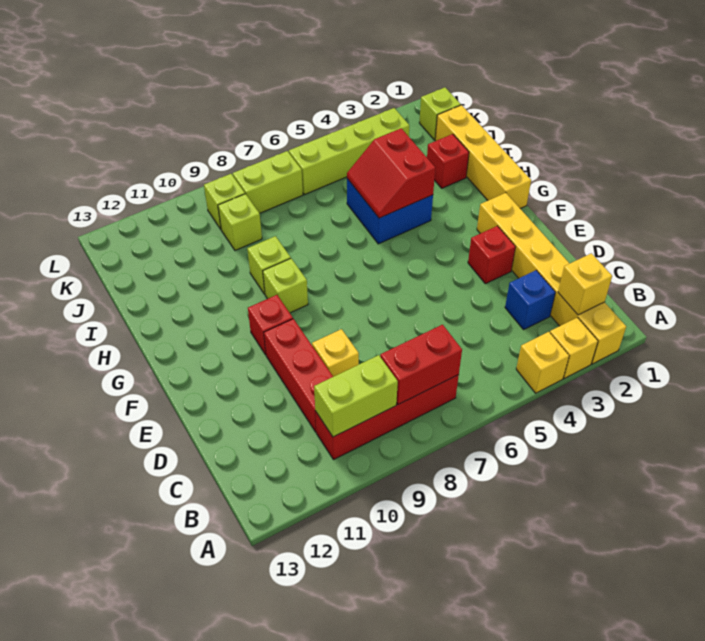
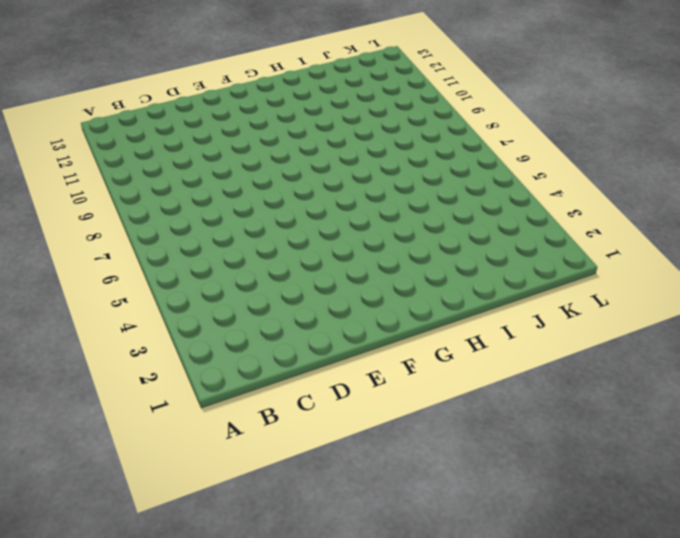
none -> yellow 1x6 brick [477,193,626,364]
none -> yellow 1x1 brick [550,318,598,378]
none -> yellow 1x1 brick [516,332,569,393]

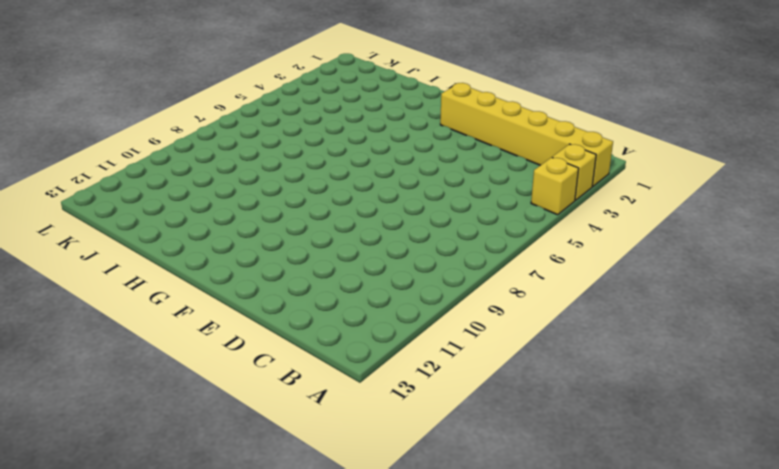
none -> red 1x4 brick [315,375,459,459]
none -> blue 1x1 brick [505,270,555,329]
none -> red 1x3 brick [264,319,333,432]

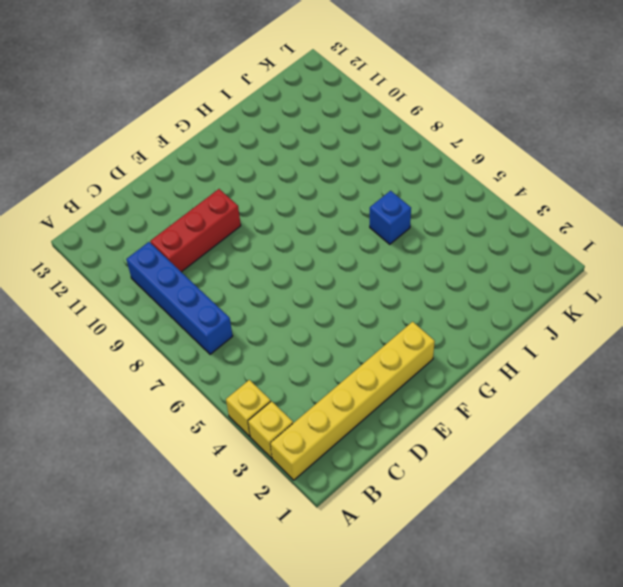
blue 1x4 brick [126,242,233,354] -> red 1x4 brick [315,375,459,459]
blue 1x1 brick [370,191,411,244] -> blue 1x1 brick moved to [505,270,555,329]
none -> yellow 1x1 brick [312,329,359,377]
none -> red 1x1 brick [468,226,515,284]
none -> red 1x1 brick [248,295,293,355]

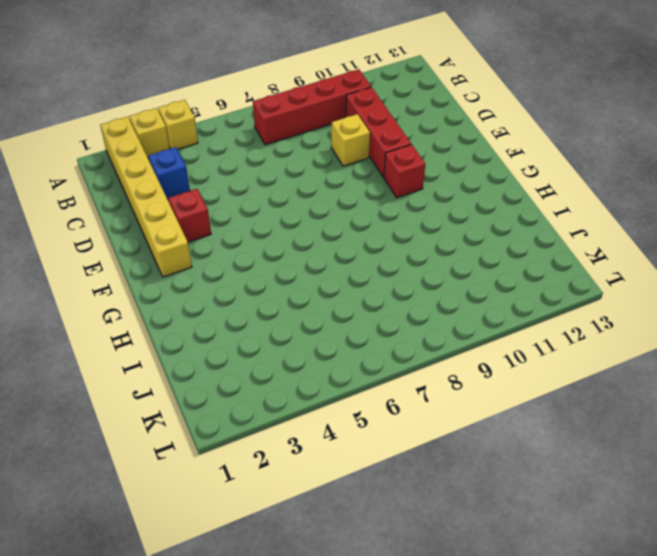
none -> yellow 1x4 brick [435,105,531,208]
none -> lime 1x1 brick [263,259,308,313]
none -> blue 2x2 brick [347,179,433,244]

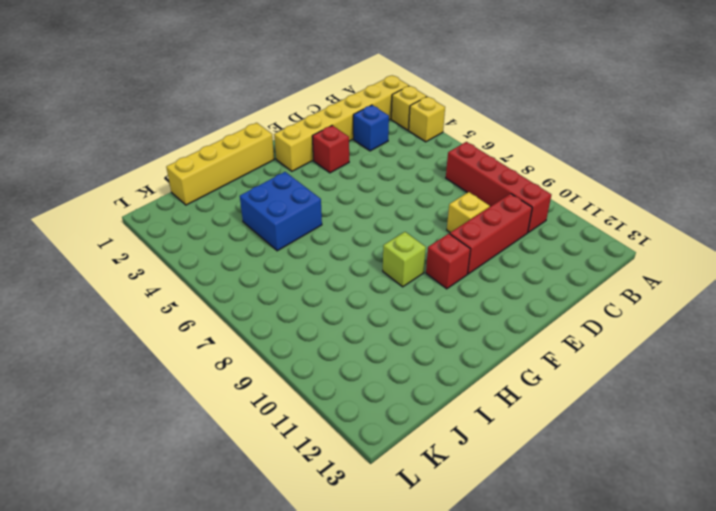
none -> lime 1x1 brick [247,236,291,294]
none -> red 1x1 brick [427,134,469,188]
none -> lime 1x1 brick [218,194,262,250]

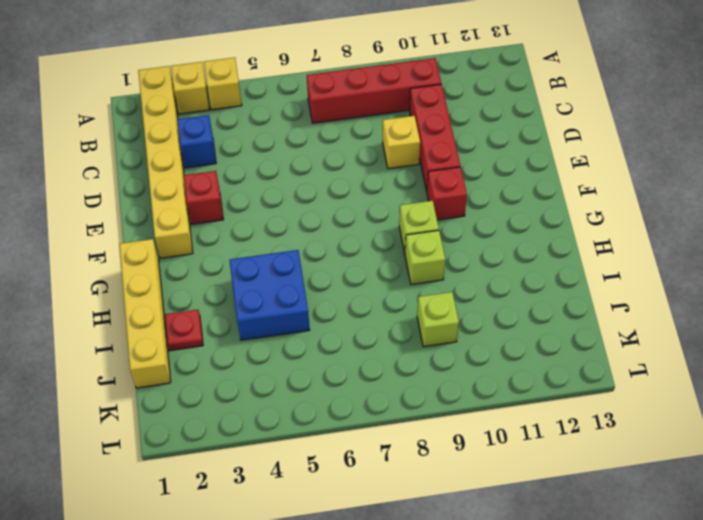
red 1x1 plate [165,310,203,350] -> red 1x1 brick [427,134,469,188]
none -> lime 1x1 brick [419,87,461,140]
none -> lime 1x4 brick [289,108,409,195]
none -> lime 1x2 brick [233,151,303,213]

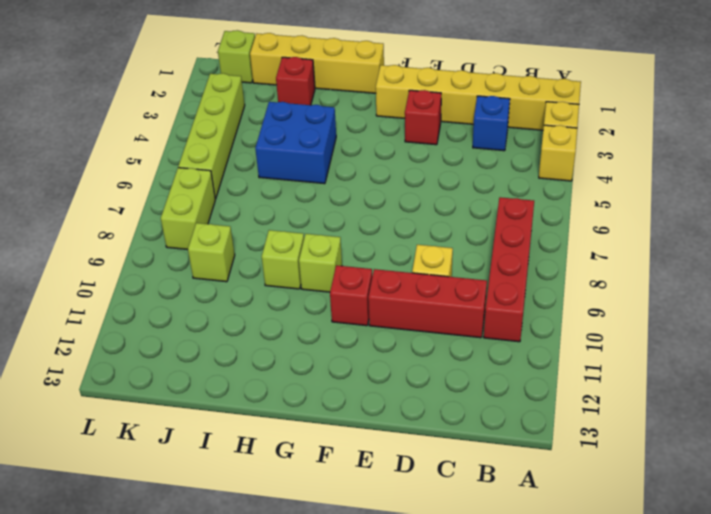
none -> lime 1x1 brick [204,174,245,229]
none -> yellow 1x1 brick [558,253,612,315]
none -> red 1x2 brick [380,325,462,405]

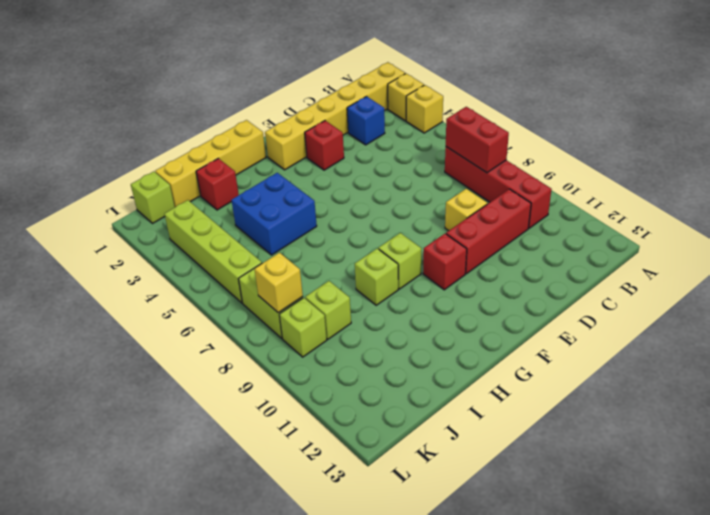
yellow 1x1 brick [254,253,303,313] -> yellow 1x1 brick moved to [558,253,612,315]
none -> lime 1x2 brick [314,355,398,437]
none -> red 2x2 slope [347,128,435,218]

